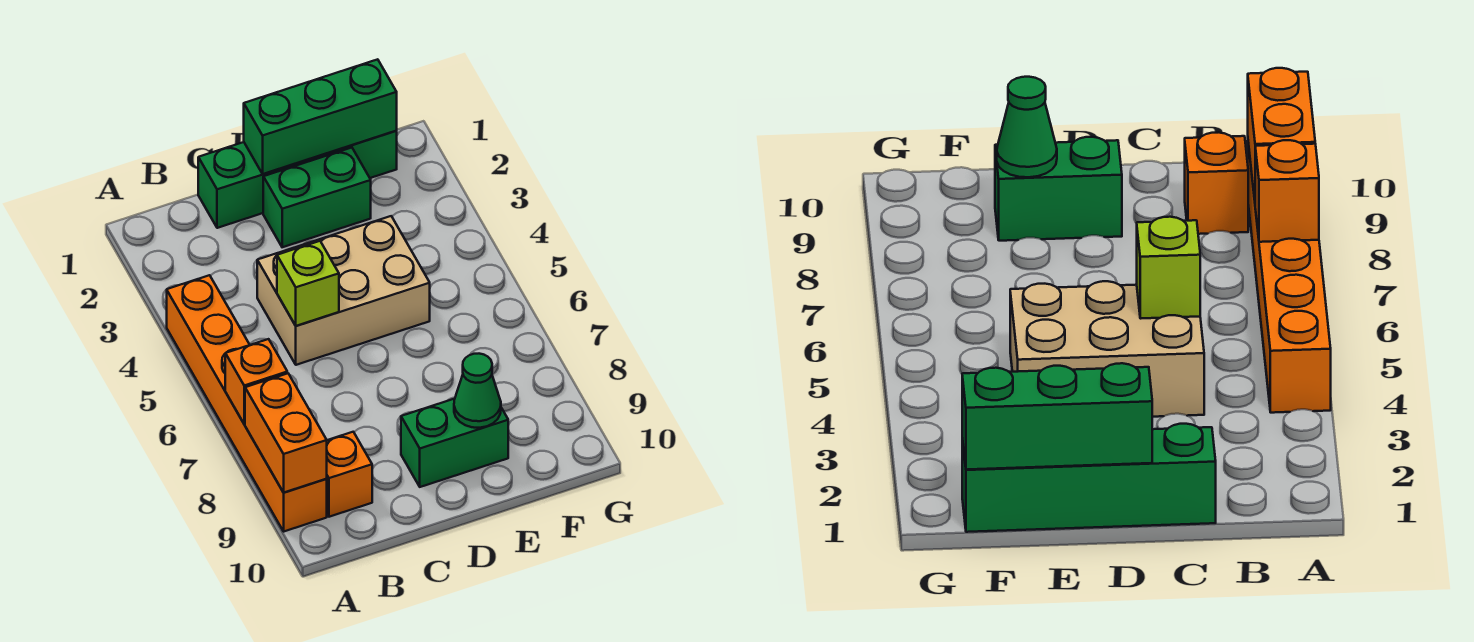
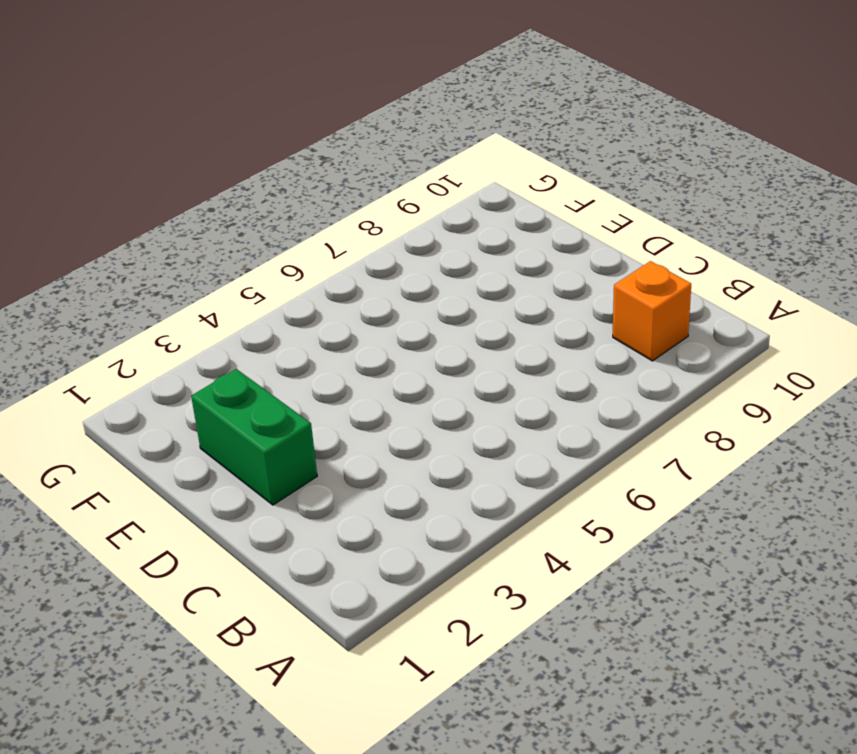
none -> orange 1x6 brick [167,275,327,531]
none -> green 1x4 brick [198,131,397,228]

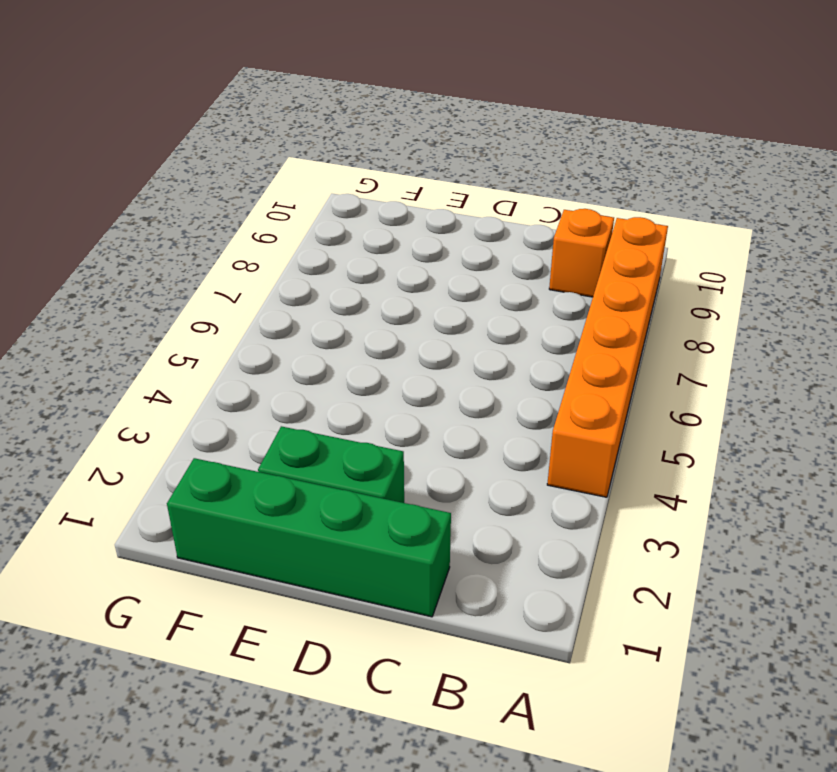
none -> tan 2x3 brick [257,216,430,365]
none -> green 1x2 brick [401,399,508,487]

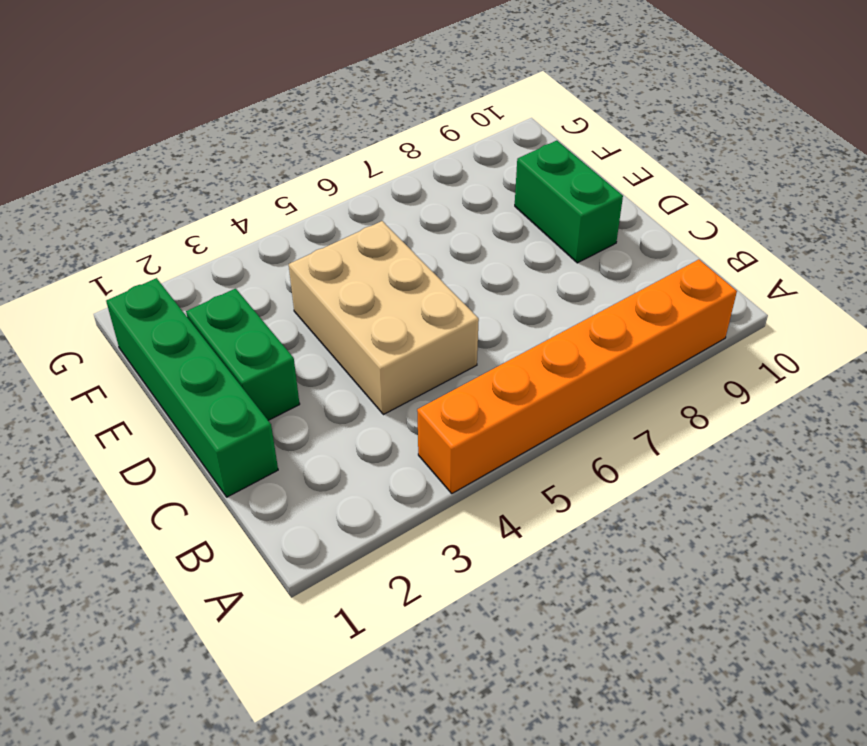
none -> orange 1x1 brick [327,432,372,517]
none -> orange 1x1 brick [225,339,287,424]

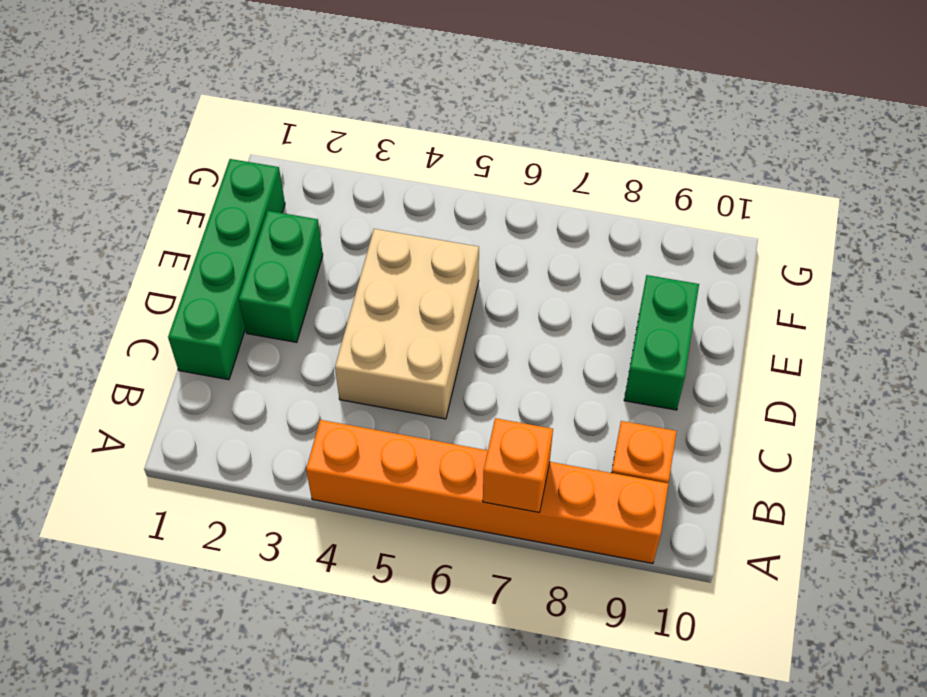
none -> orange 1x2 brick [245,373,327,493]
none -> lime 1x1 brick [277,241,339,326]

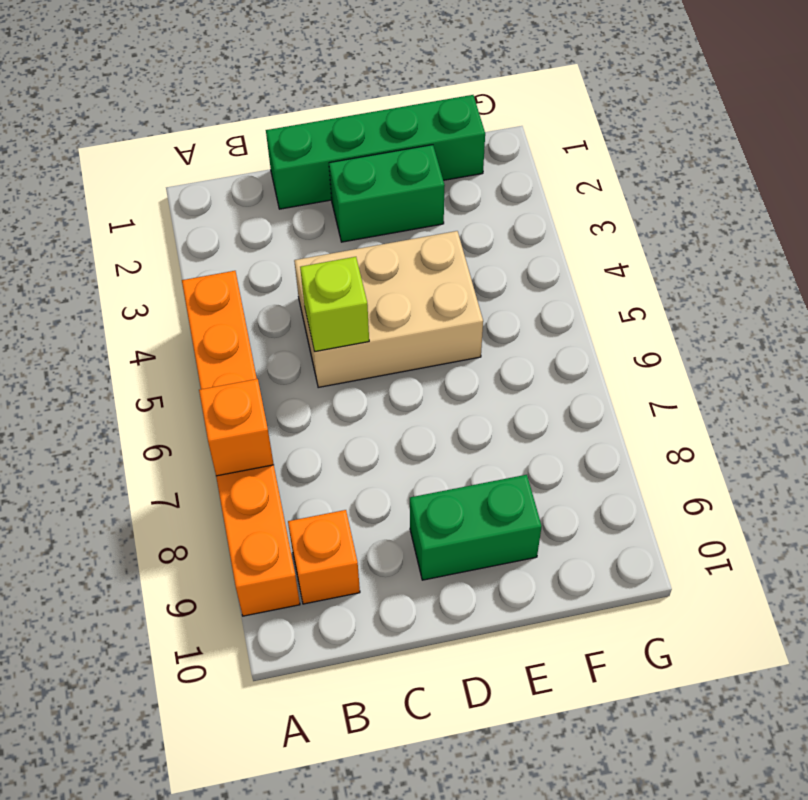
none -> orange 1x2 brick [245,373,327,493]
none -> green 1x3 brick [244,59,397,174]

